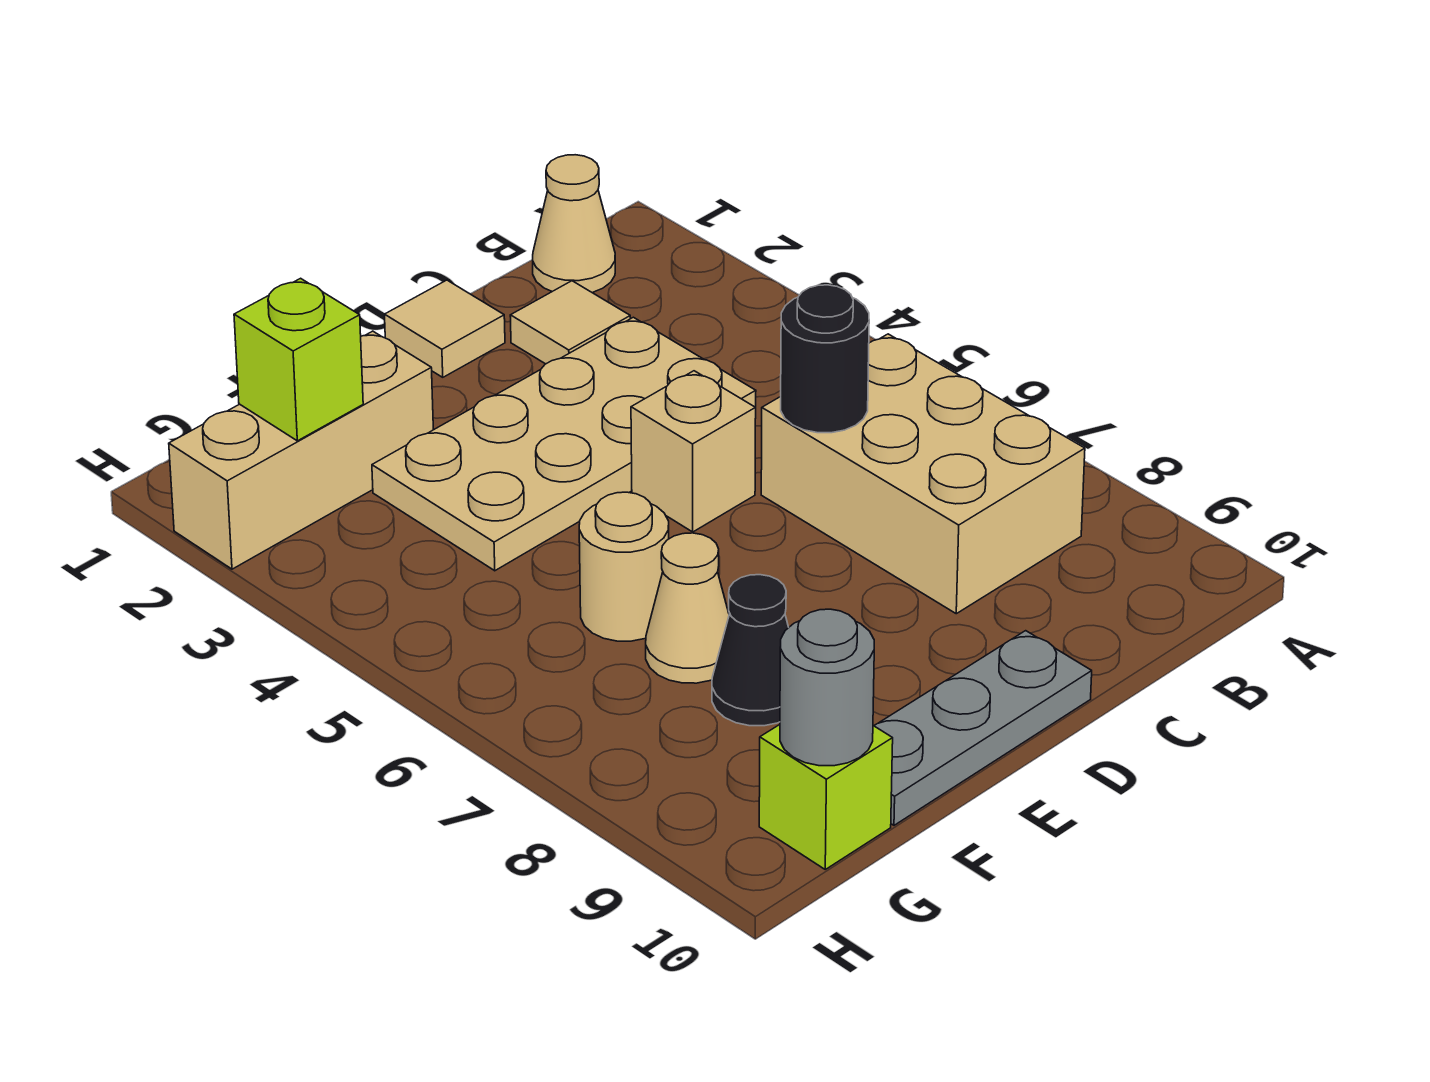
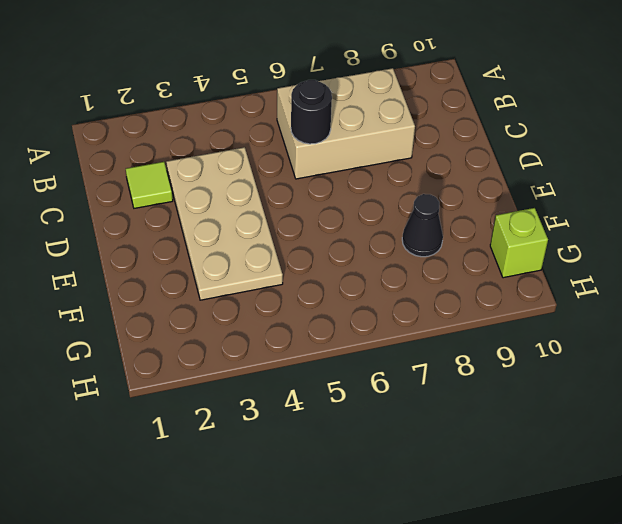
lime 1x1 tile [126,162,173,208] -> tan 1x1 tile [510,281,630,364]
none -> tan 1x1 cone [533,155,615,293]
none -> tan 1x1 tile [385,280,505,377]
none -> tan 1x1 brick [631,371,756,532]

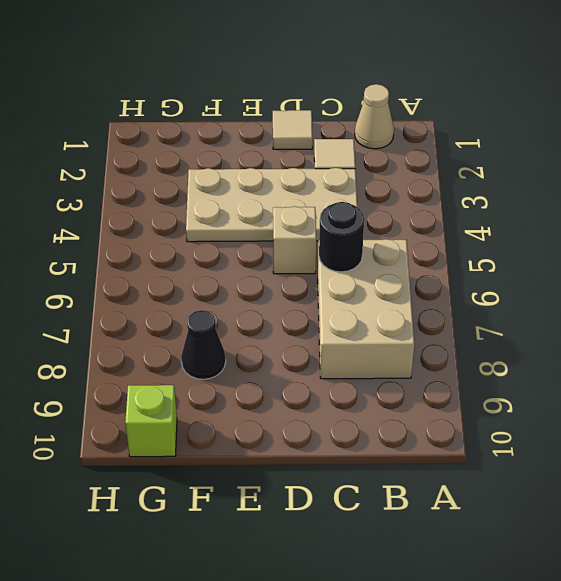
none -> grey 1x3 plate [874,631,1092,825]
none -> tan 1x3 brick [169,331,433,569]
none -> tan 1x1 round brick [579,492,669,641]

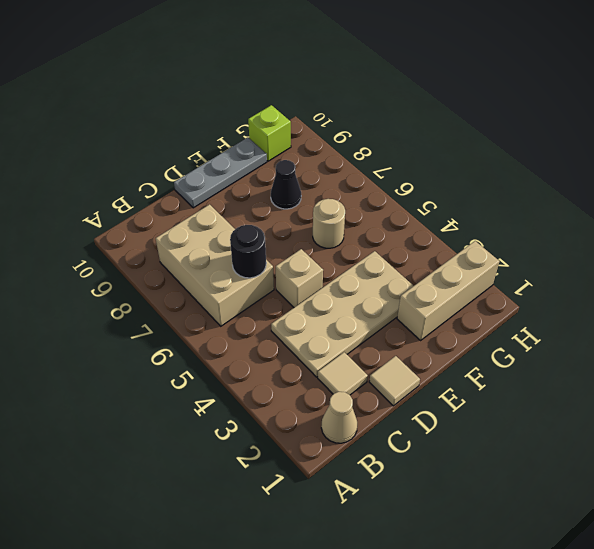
none -> tan 1x1 cone [646,533,729,683]
none -> lime 1x1 brick [234,278,363,441]
none -> grey 1x1 round brick [780,609,874,766]

